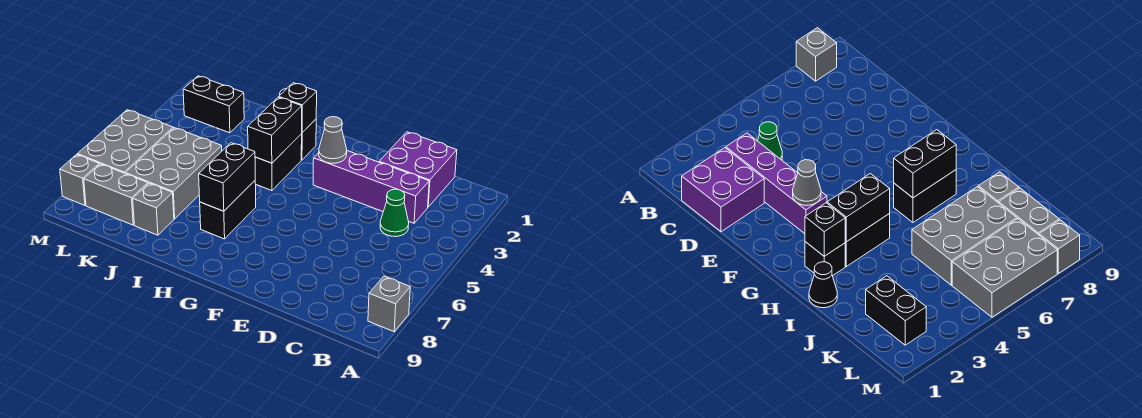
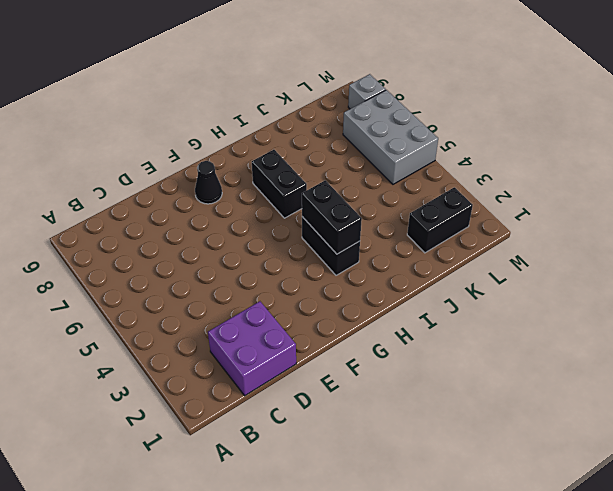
black 1x1 cone [195,161,222,204] -> black 1x1 cone moved to [809,262,837,308]
none -> grey 1x1 brick [368,276,410,332]
none -> purple 1x4 brick [313,151,429,223]
none -> green 1x1 cone [380,189,409,237]

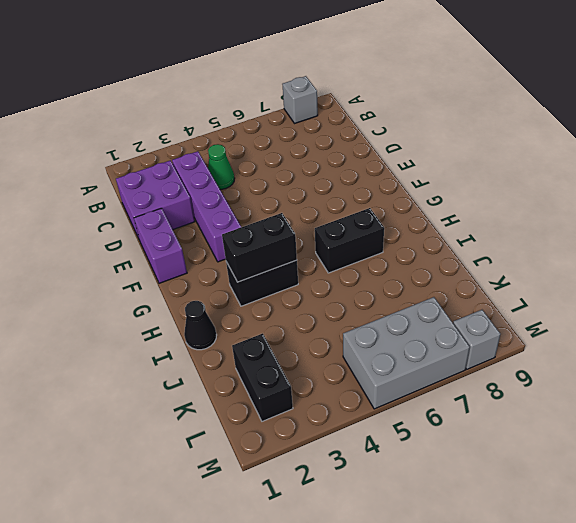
purple 1x2 brick [134,208,187,283] -> none
none -> black 1x1 brick [301,119,316,160]
none -> grey 2x3 brick [125,128,222,219]
none -> grey 1x1 brick [133,183,174,235]

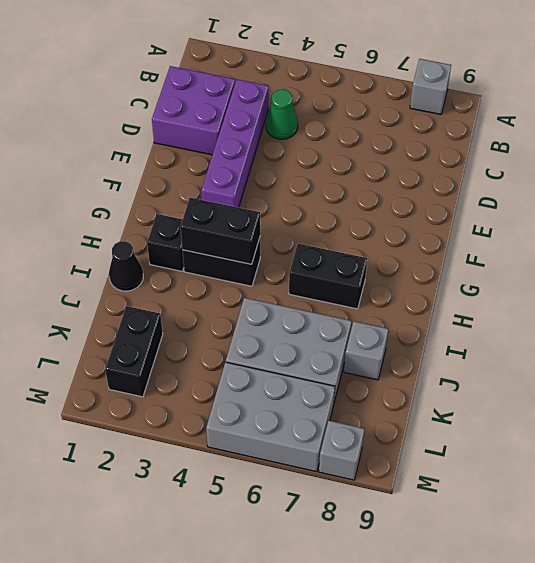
none -> grey 1x2 brick [84,164,148,225]
none -> grey 1x1 cone [319,117,347,163]
none -> black 1x1 brick [279,83,317,133]

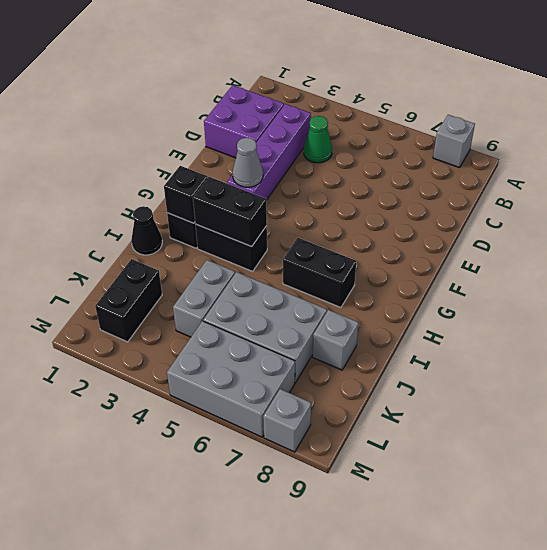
grey 1x2 brick [173,260,235,337] -> grey 1x2 brick moved to [84,164,148,225]
none -> black 1x2 brick [199,143,255,211]

